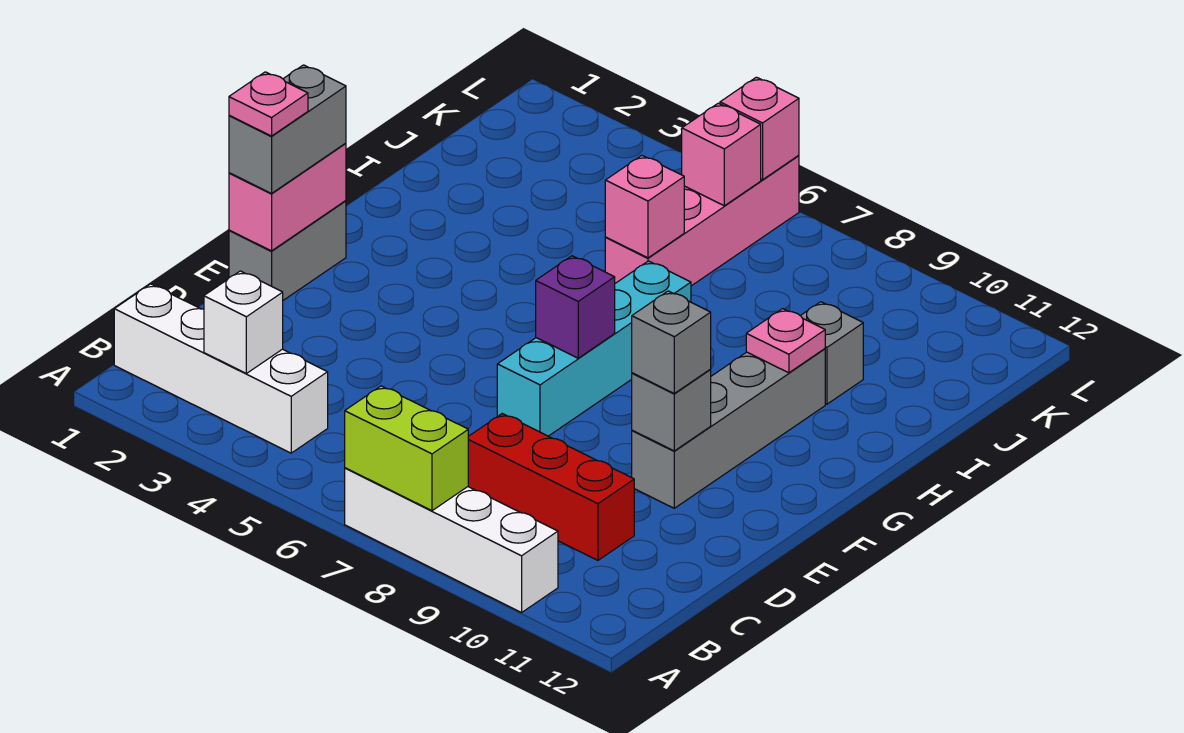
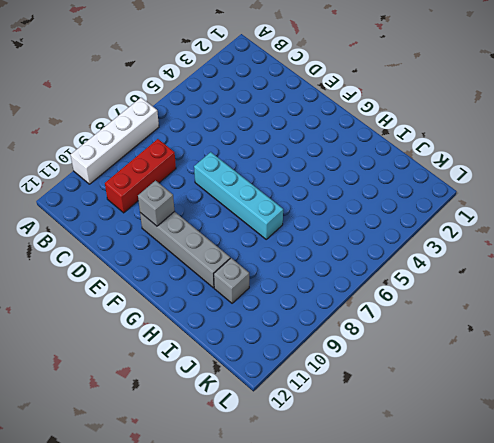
none -> white 1x4 brick [114,284,328,453]
none -> grey 1x2 brick [229,201,346,300]
none -> pink 1x4 brick [605,156,799,286]

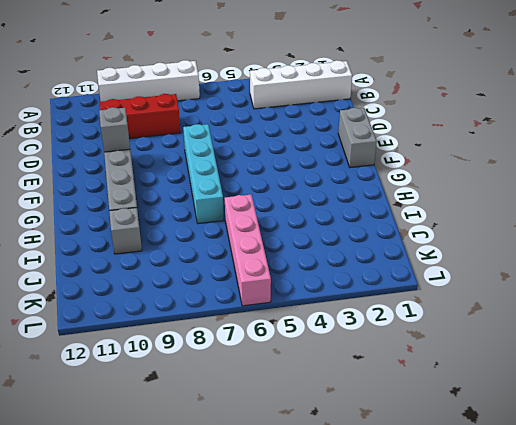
none -> lime 1x2 brick [345,386,468,511]
none -> white 1x1 brick [204,271,283,373]
none -> pink 1x2 brick [229,143,346,251]

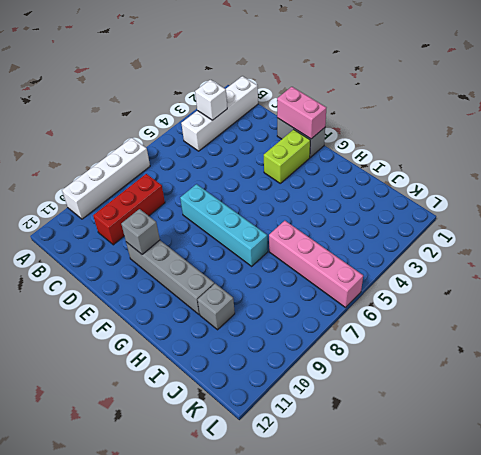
lime 1x2 brick [264,129,310,183] -> lime 1x2 brick moved to [345,386,468,511]
none -> purple 1x1 brick [536,256,615,358]
none -> pink 1x1 plate [746,309,825,373]
none -> pink 1x1 brick [605,155,684,258]

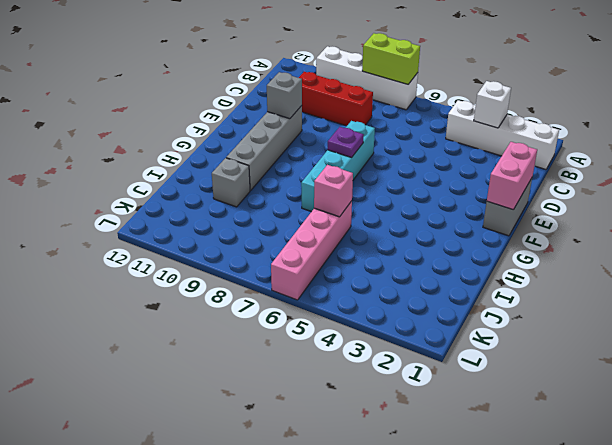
purple 1x1 plate [328,127,364,157] -> purple 1x1 brick [536,256,615,358]
none -> pink 1x1 plate [746,309,825,373]
none -> pink 1x1 brick [682,103,761,206]
none -> pink 1x1 brick [720,77,799,180]

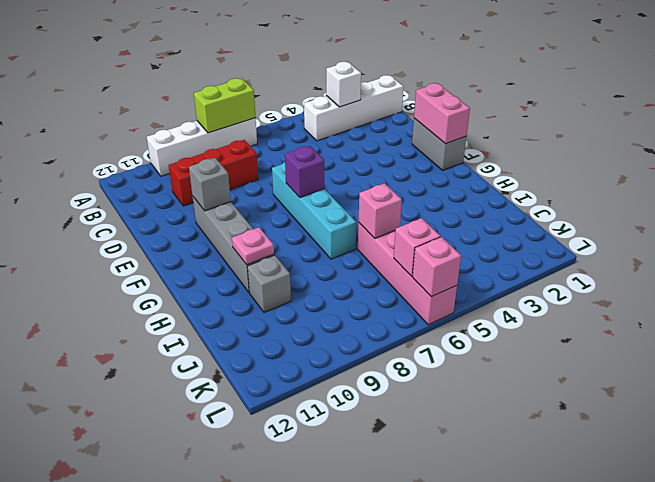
none -> grey 1x2 brick [229,65,346,194]
none -> grey 1x1 brick [632,291,711,393]
none -> pink 1x1 plate [229,72,308,136]

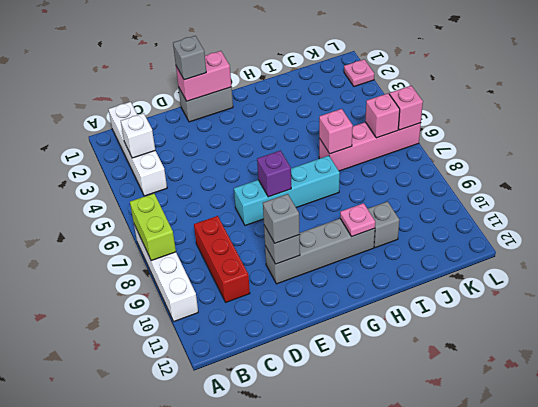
grey 1x1 brick [173,36,206,80] -> grey 1x2 brick [229,65,346,194]
pink 1x1 plate [344,59,374,87] -> pink 1x1 plate moved to [229,72,308,136]

